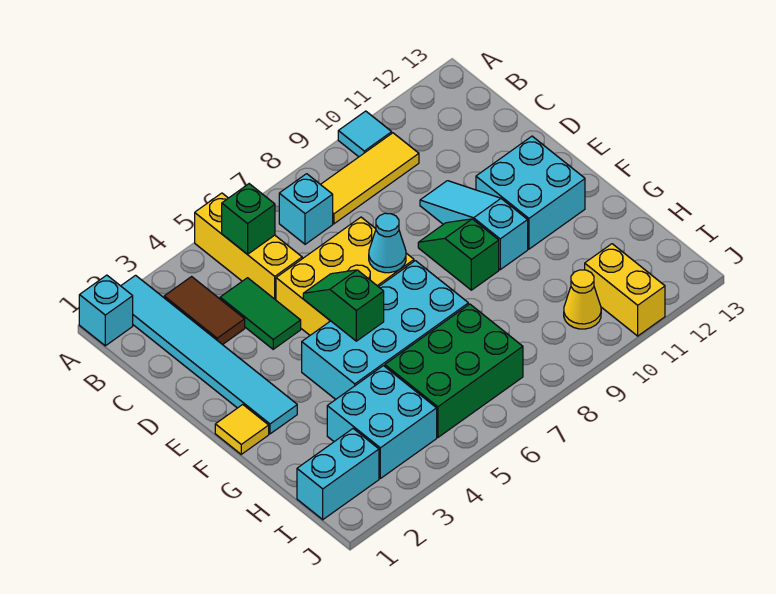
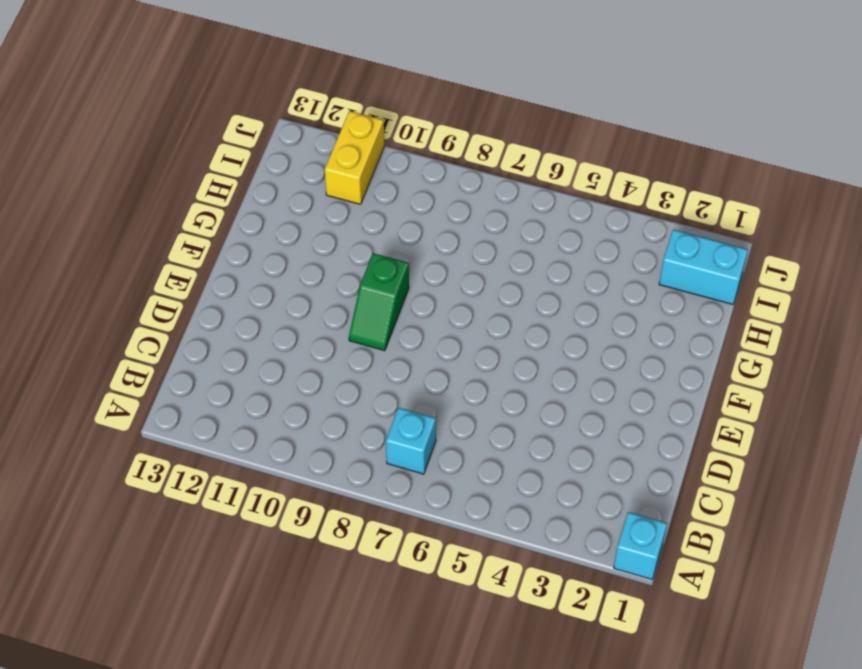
none -> cyan 1x6 tile [121,275,297,434]
none -> yellow 1x3 brick [195,193,302,300]
none -> cyan 1x1 tile [338,111,392,157]

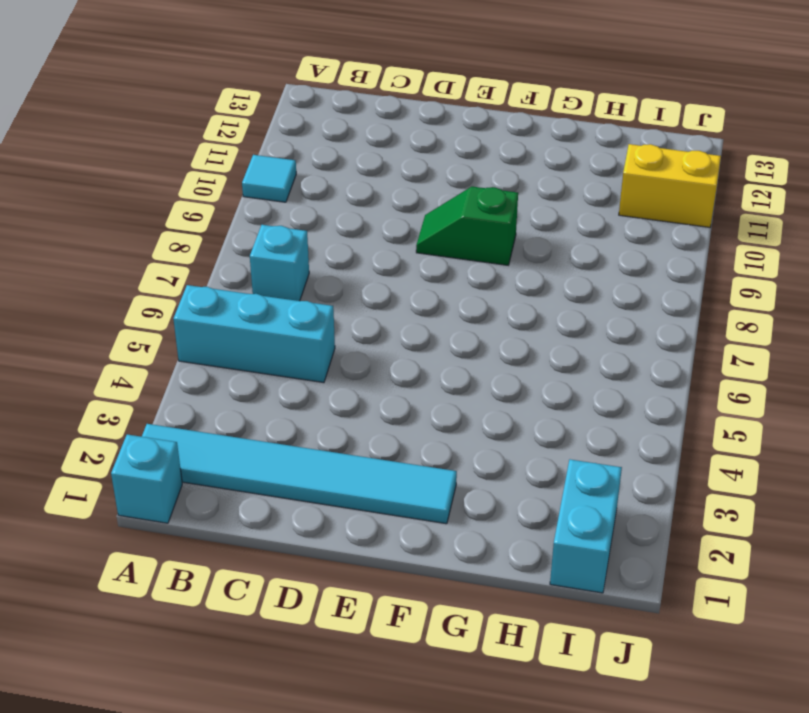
cyan 1x3 brick [173,285,335,383] -> yellow 1x3 brick [195,193,302,300]
none -> brown 1x2 tile [164,277,245,345]
none -> yellow 1x3 tile [320,133,419,224]
none -> green 1x2 tile [220,278,301,349]

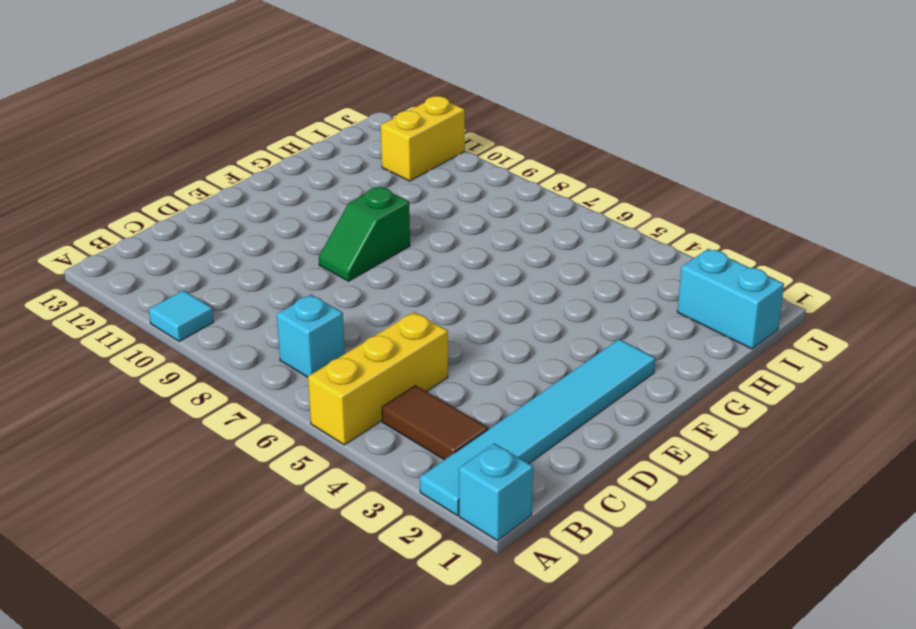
brown 1x2 tile [382,386,488,460] -> brown 1x2 tile turned to [164,277,245,345]
none -> yellow 1x3 tile [320,133,419,224]
none -> green 1x2 tile [220,278,301,349]
none -> yellow 2x3 brick [276,217,414,335]

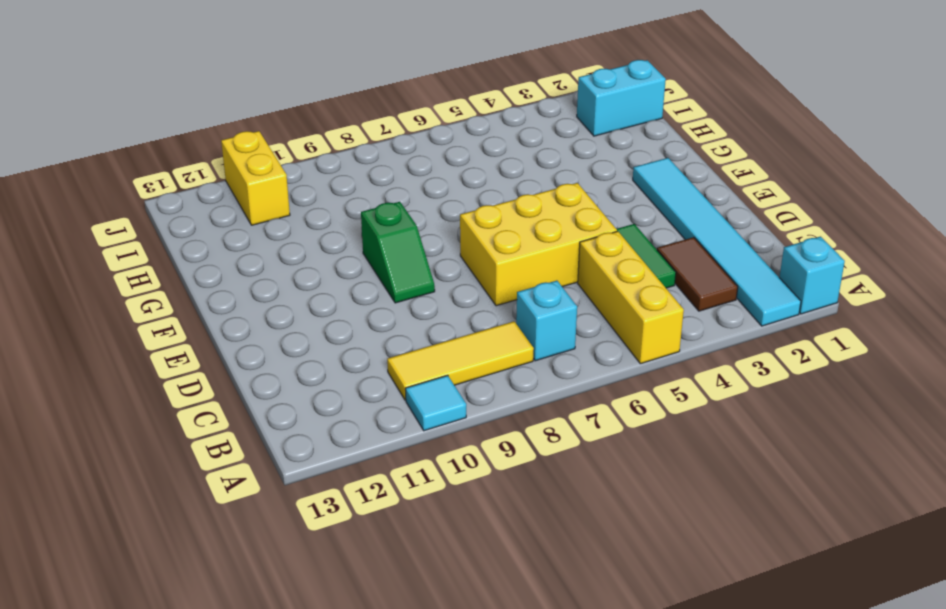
none -> cyan 1x3 slope [420,181,528,270]
none -> cyan 2x2 brick [476,136,585,249]
none -> yellow 1x1 tile [215,405,269,454]

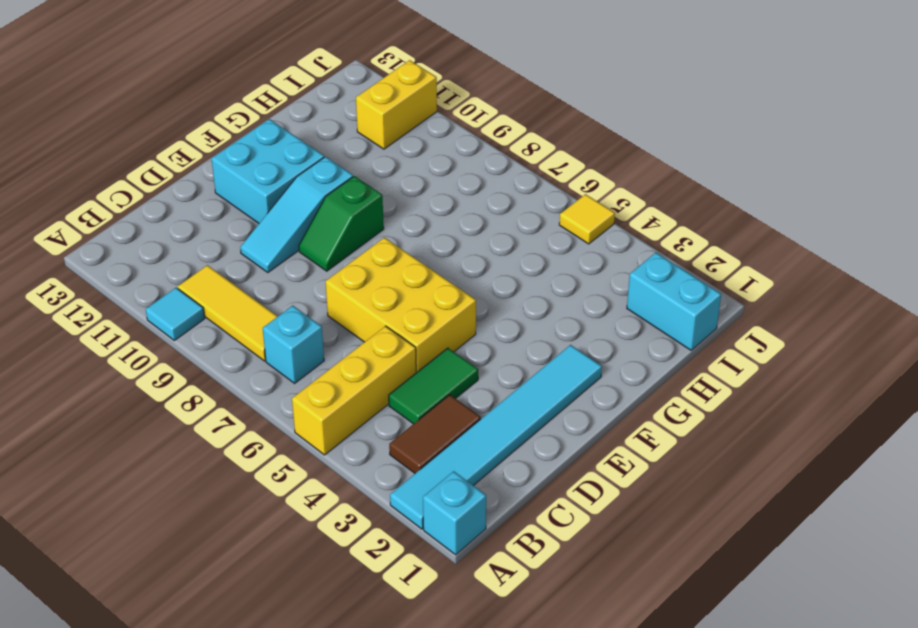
yellow 1x1 tile [559,194,615,244] -> yellow 1x1 tile moved to [215,405,269,454]
none -> cyan 2x4 brick [302,261,468,399]
none -> cyan 2x2 brick [327,366,437,478]
none -> green 2x3 brick [385,304,523,437]

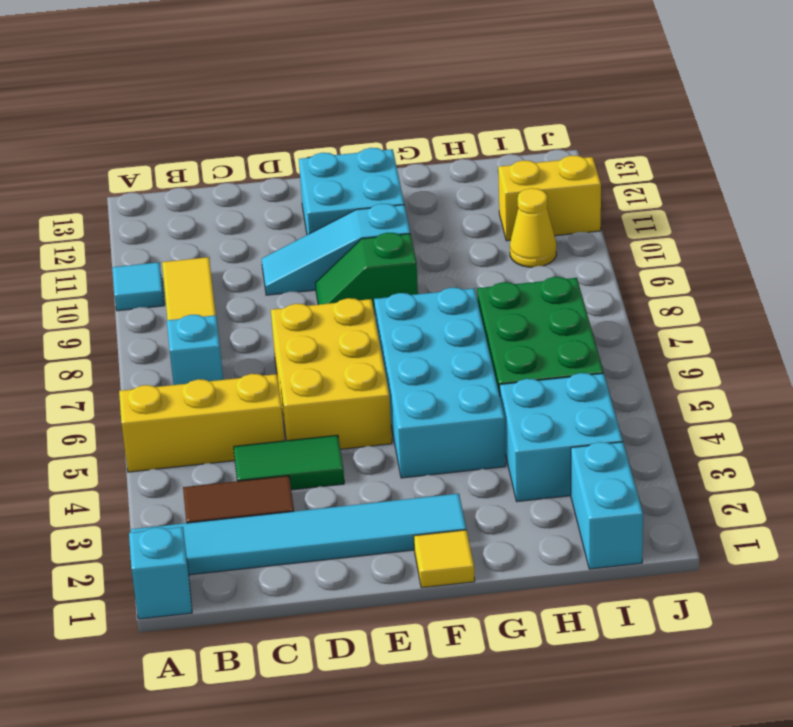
none -> green 1x1 brick [222,184,275,254]
none -> green 1x2 slope [303,270,384,341]
none -> cyan 1x1 cone [369,213,406,273]

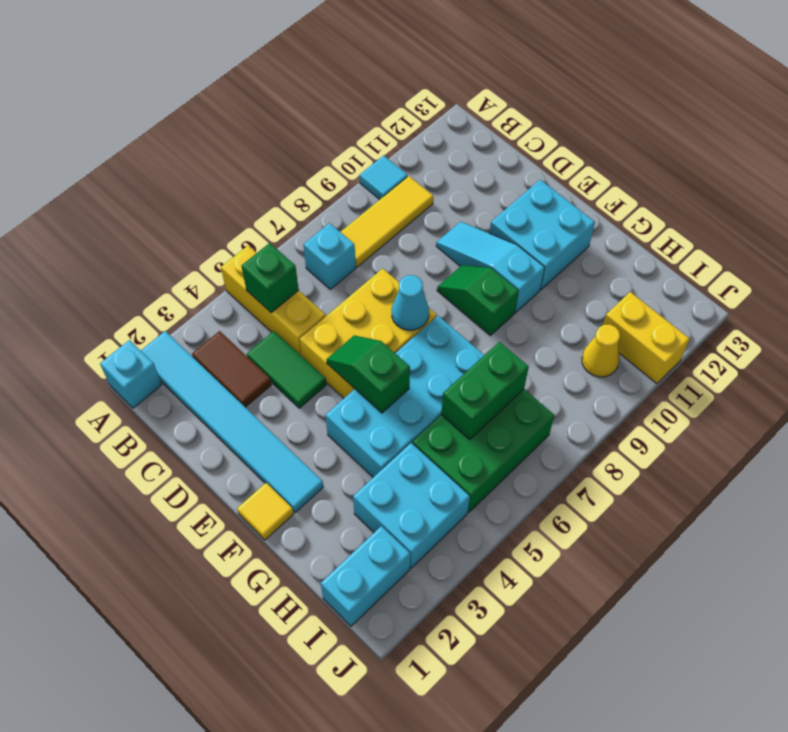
green 1x2 brick [441,342,529,439] -> none

